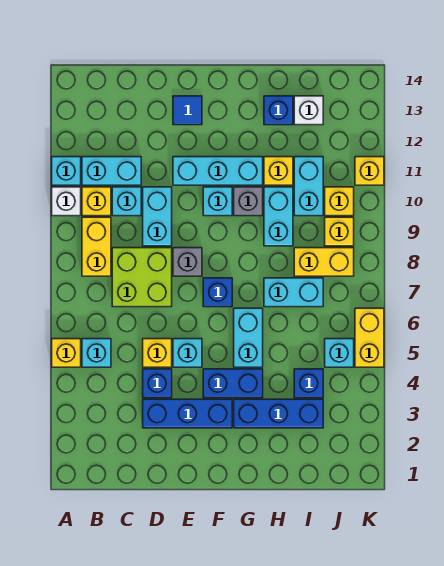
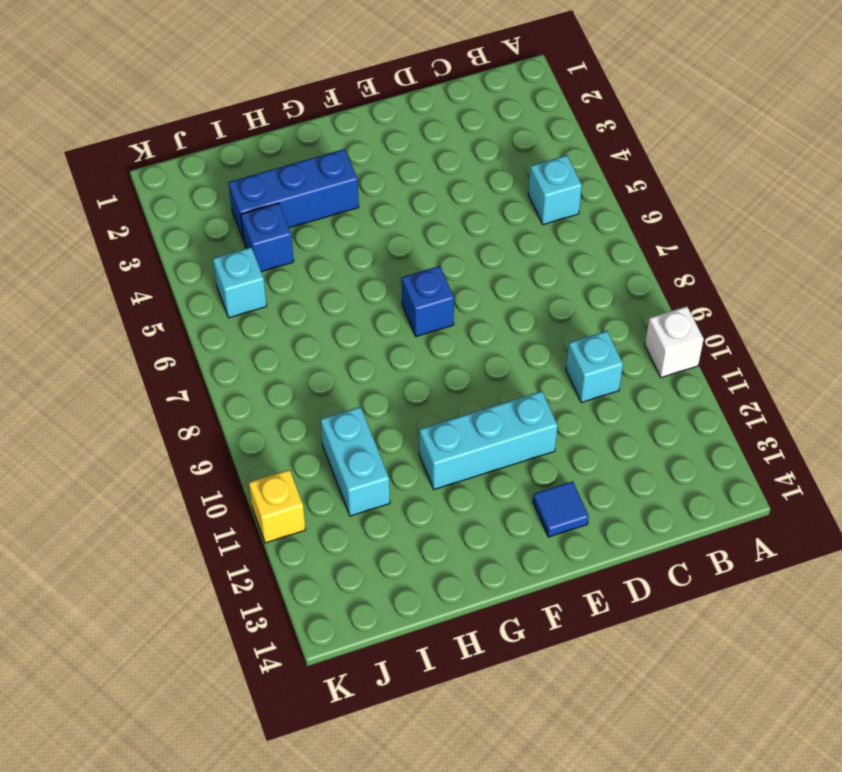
none -> yellow 1x1 brick [52,339,81,367]
none -> cyan 1x1 brick [52,157,81,185]
none -> yellow 1x2 brick [82,217,111,276]
none -> yellow 1x1 brick [82,187,111,216]

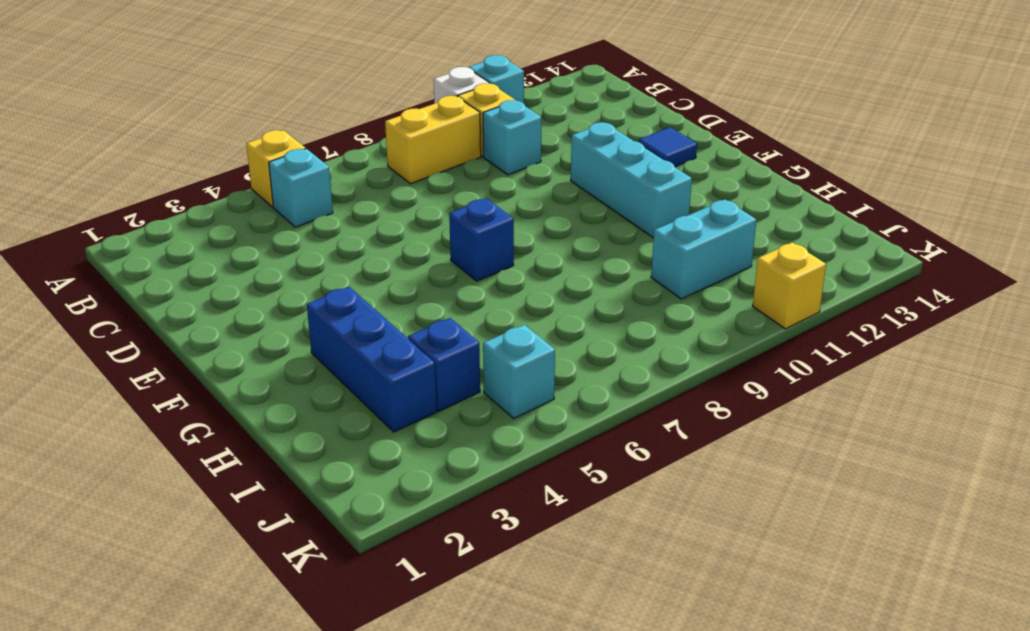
none -> cyan 1x2 brick [82,157,141,185]
none -> lime 2x2 brick [112,248,172,307]
none -> blue 1x3 brick [143,399,232,428]
none -> blue 1x1 brick [143,369,172,398]

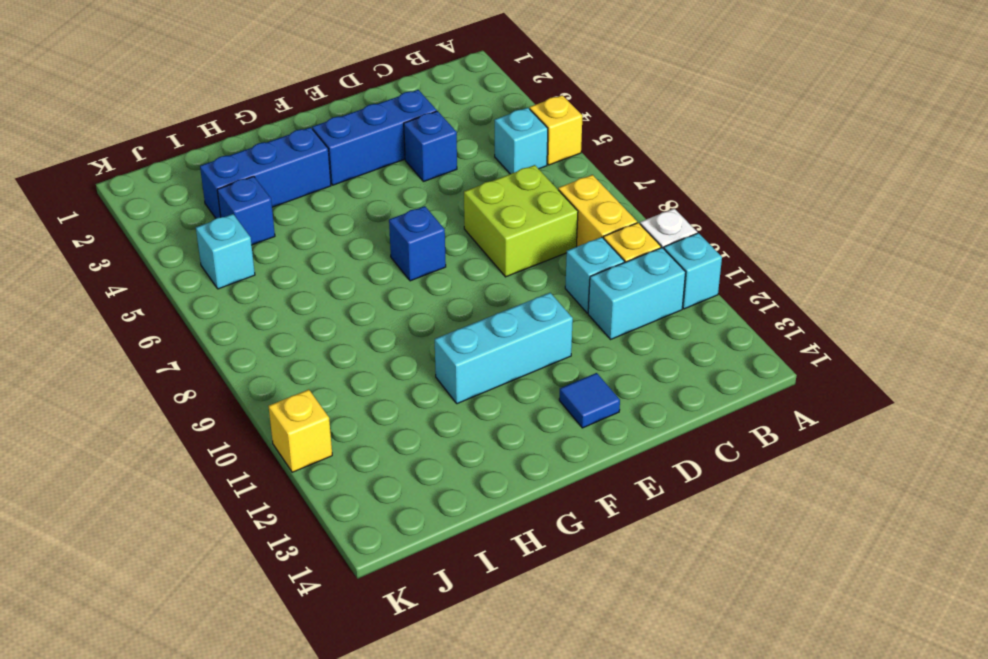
none -> yellow 1x1 brick [143,339,172,367]
none -> cyan 1x2 brick [143,187,172,246]
none -> cyan 1x1 brick [173,339,202,367]
none -> grey 1x1 brick [173,248,202,276]

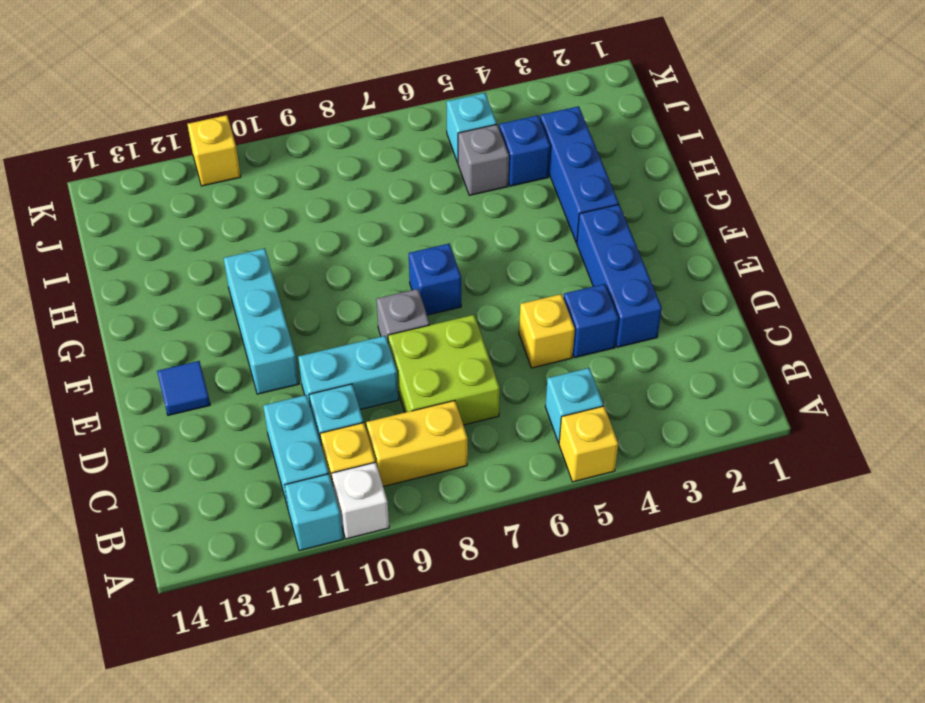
grey 1x1 brick [458,125,509,195] -> grey 1x1 brick moved to [234,187,263,216]
none -> cyan 1x1 brick [173,339,202,367]
none -> blue 1x2 brick [203,369,263,398]
none -> cyan 1x1 brick [203,187,232,216]
none -> cyan 1x2 brick [234,308,263,367]

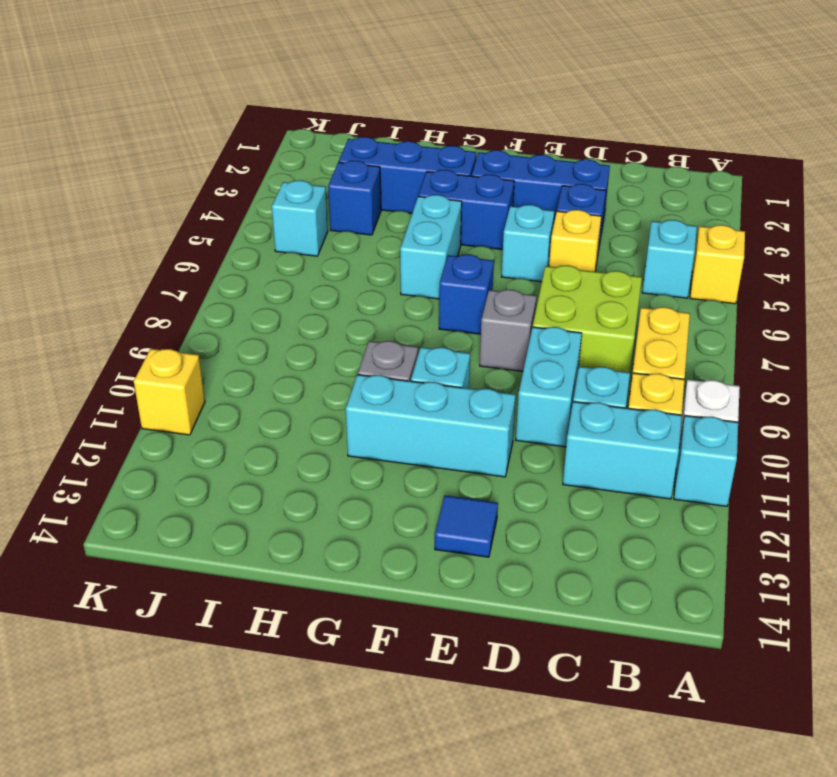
none -> cyan 1x2 brick [264,278,323,307]
none -> cyan 1x2 brick [264,187,293,246]
none -> yellow 1x1 brick [264,157,293,185]
none -> blue 1x1 brick [264,96,293,125]

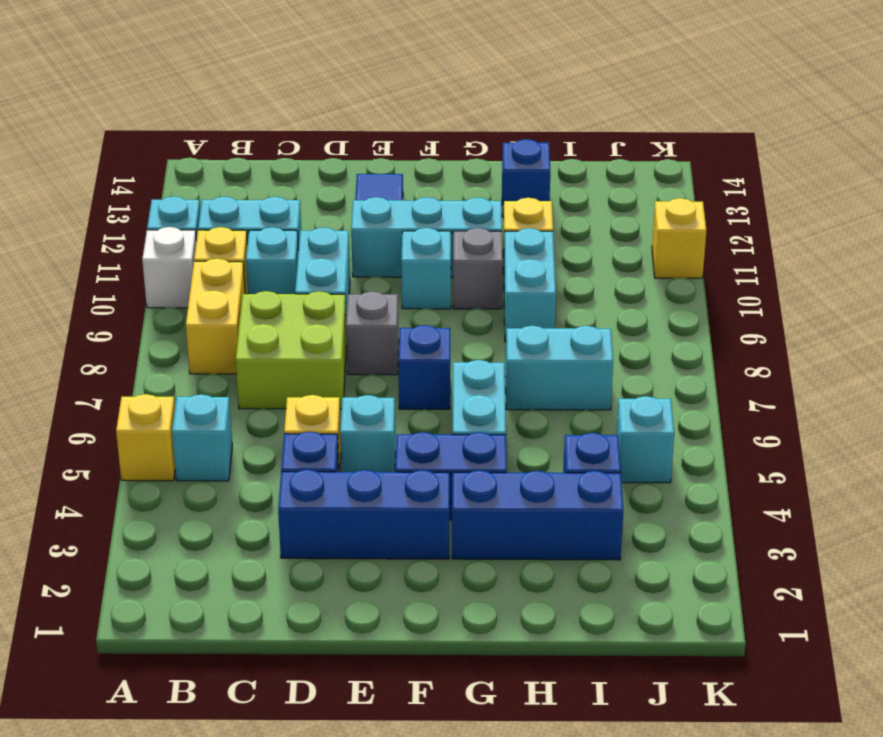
none -> yellow 1x2 brick [294,248,354,276]
none -> cyan 1x2 brick [294,157,323,216]
none -> white 1x1 brick [294,96,323,125]
none -> yellow 1x1 brick [325,217,354,246]

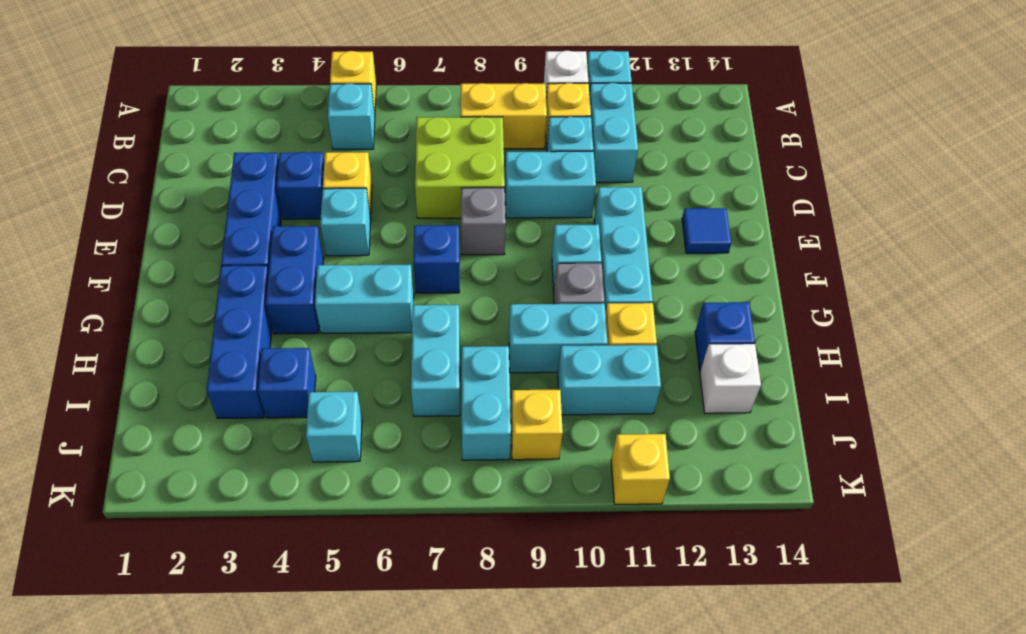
cyan 1x2 brick [462,346,511,460] -> yellow 1x2 brick [294,248,354,276]
none -> yellow 1x1 brick [325,187,354,216]
none -> yellow 1x2 brick [355,308,384,367]

